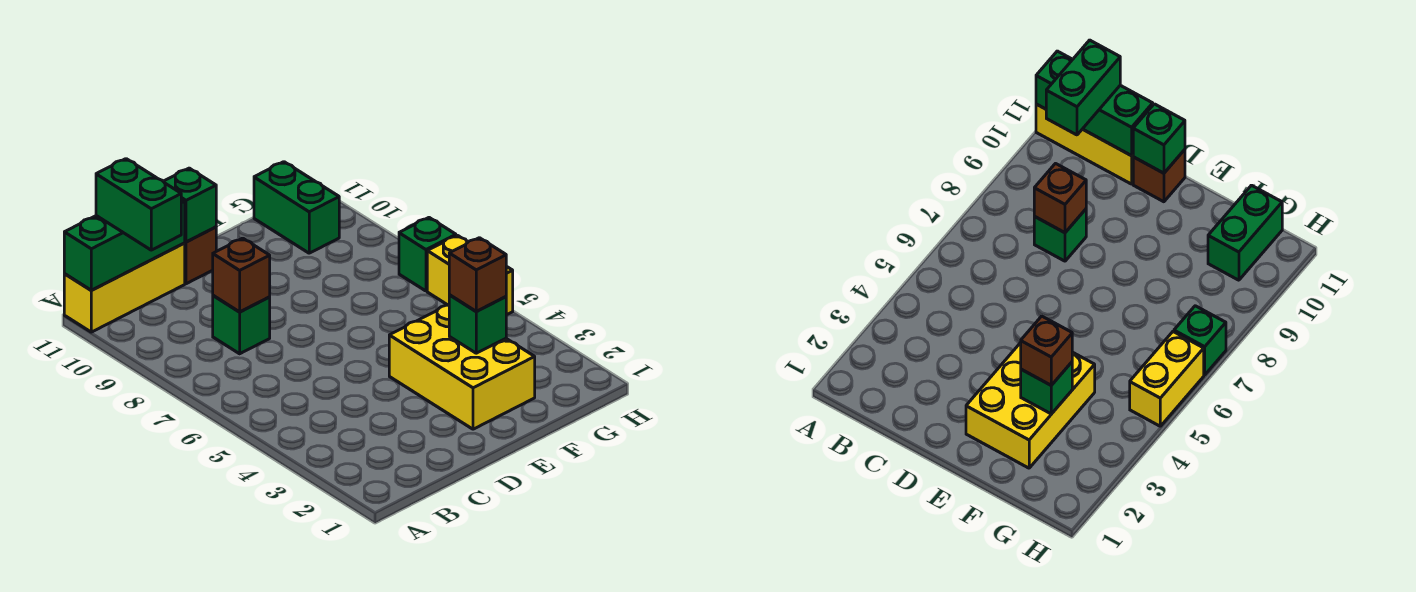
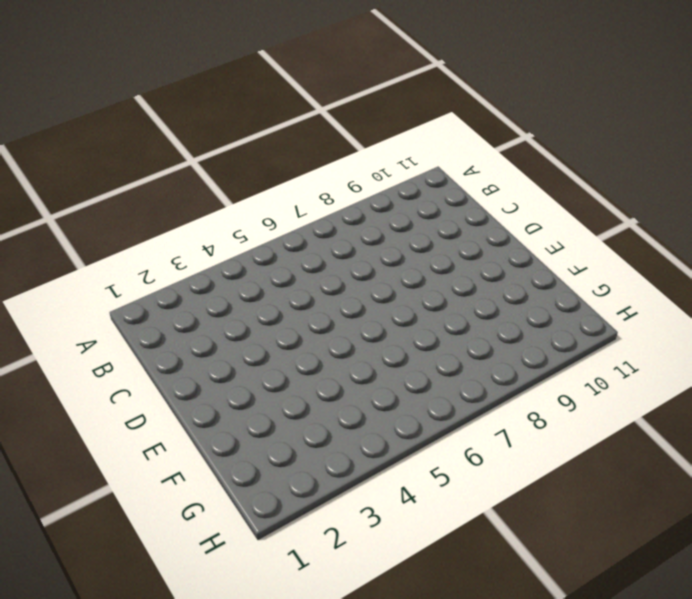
none -> yellow 1x3 brick [64,243,185,332]
none -> green 1x1 brick [213,295,270,354]
none -> brown 1x1 brick [185,227,216,284]

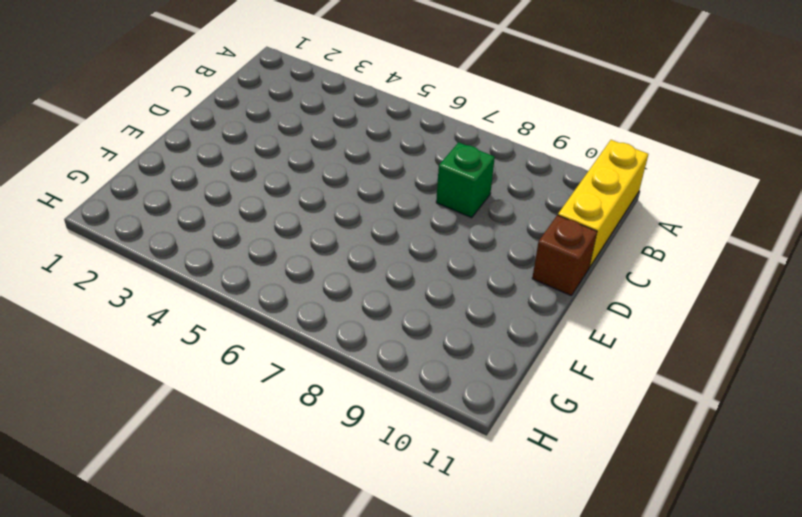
none -> yellow 2x3 brick [389,305,535,429]
none -> green 1x2 brick [254,162,339,253]
none -> yellow 1x2 brick [427,235,513,315]

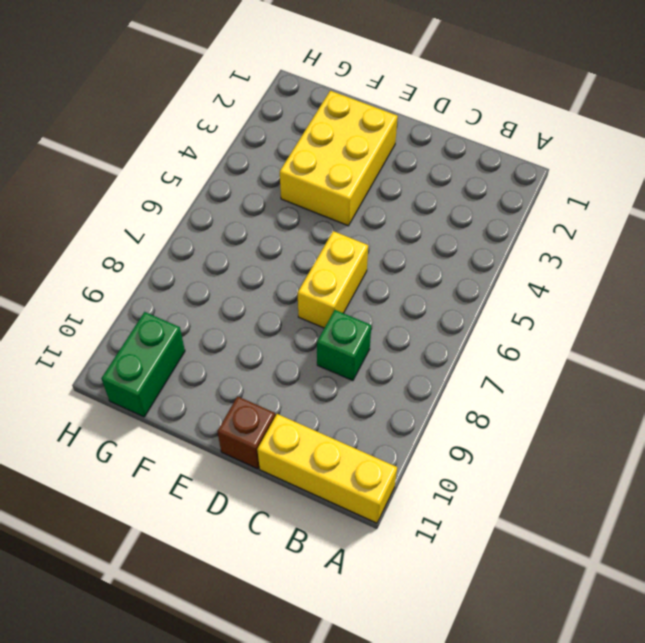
yellow 1x2 brick [298,231,368,328] -> yellow 1x2 brick moved to [427,235,513,315]
none -> green 1x1 brick [399,218,456,291]
none -> green 1x3 brick [64,199,185,290]
none -> brown 1x1 brick [213,238,270,312]

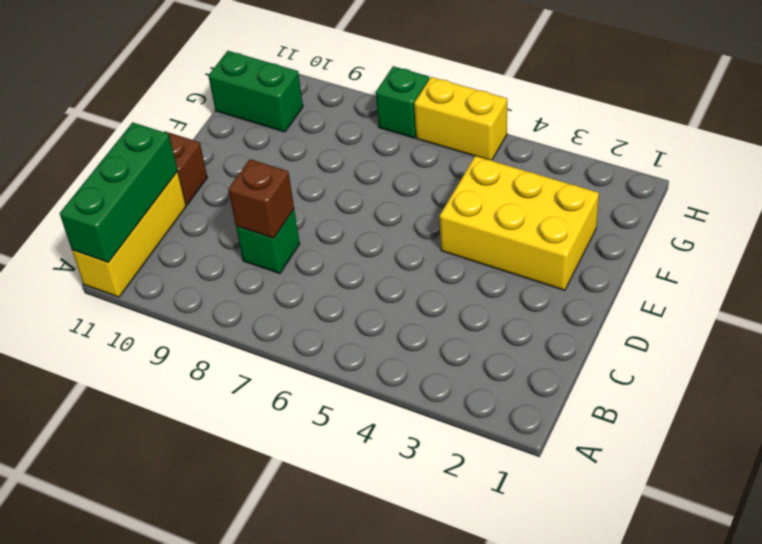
none -> green 1x1 brick [163,168,216,242]
none -> green 1x1 brick [449,295,506,353]
none -> green 1x2 brick [96,159,181,250]

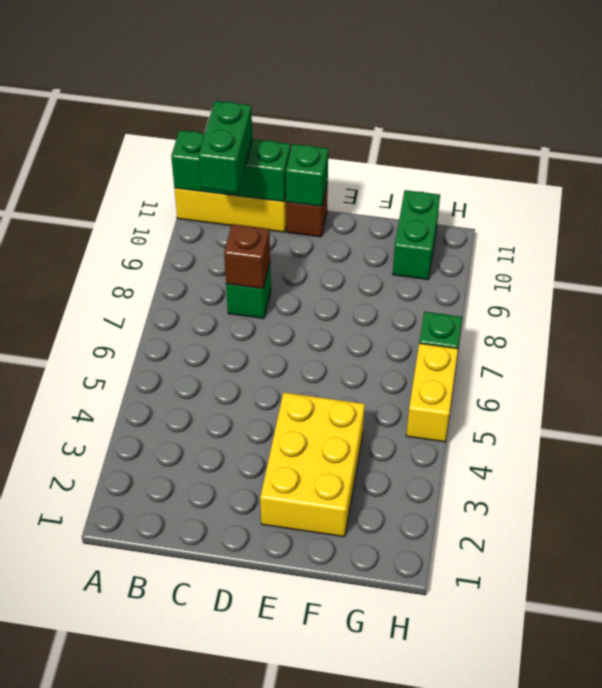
none -> green 1x1 brick [449,295,506,353]
none -> brown 1x1 brick [449,238,506,311]

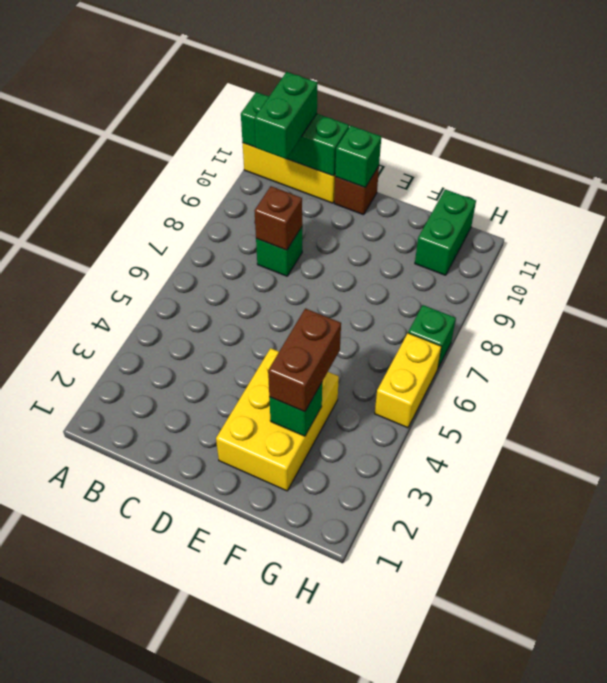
brown 1x2 brick [268,308,341,412] -> brown 1x1 brick [449,238,506,311]

